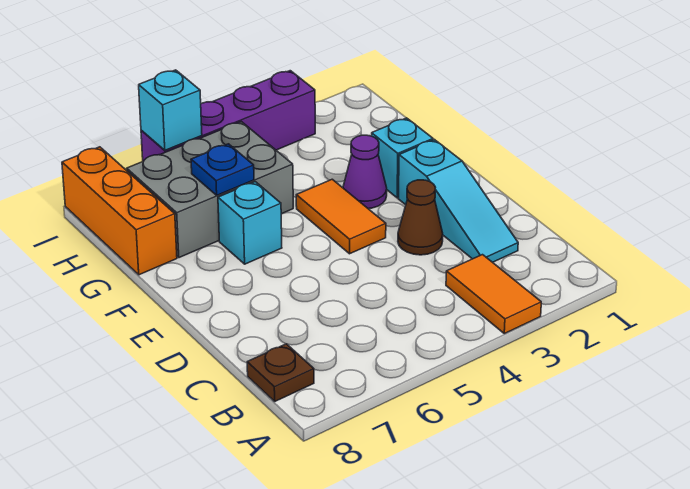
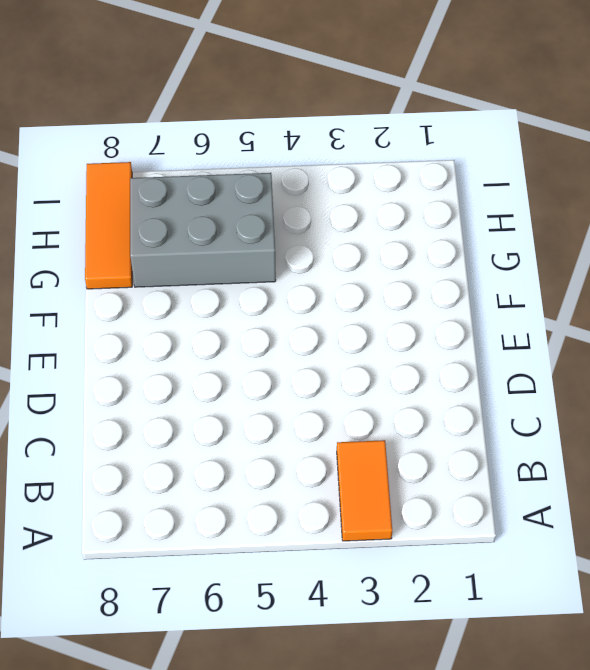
orange 1x3 tile [85,162,132,289] -> orange 1x3 brick [62,147,177,275]
none -> brown 1x1 plate [247,344,314,401]
none -> cyan 1x3 slope [398,139,518,262]
none -> brown 1x1 cone [398,180,443,255]

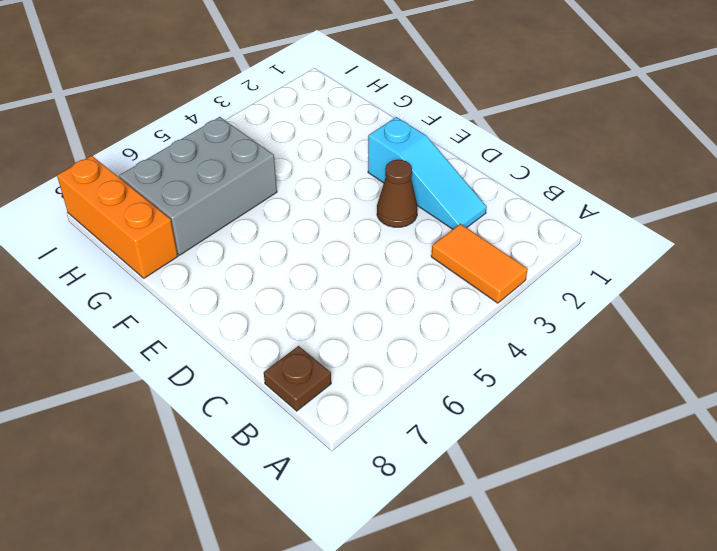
none -> orange 1x2 tile [296,179,386,254]
none -> cyan 1x1 brick [372,118,433,198]
none -> purple 1x1 cone [343,135,387,209]

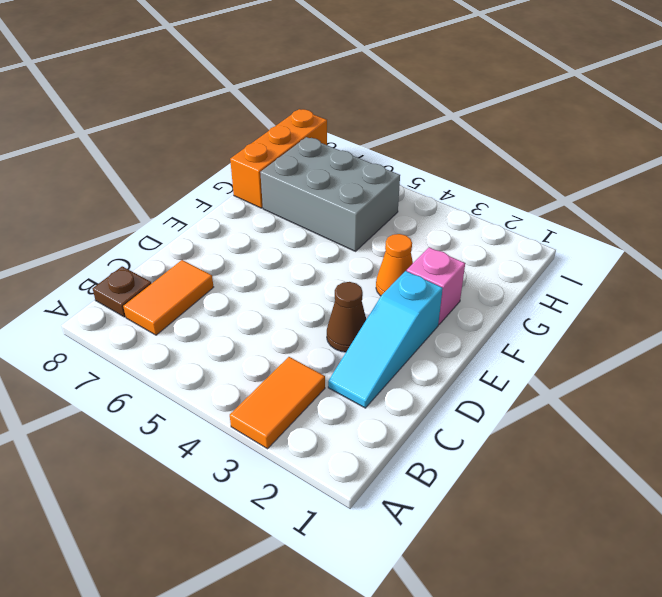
orange 1x2 tile [123,260,213,335] -> orange 1x2 tile moved to [296,179,386,254]
pink 1x1 brick [407,247,465,324] -> cyan 1x1 brick [372,118,433,198]
orange 1x1 cone [376,234,413,296] -> purple 1x1 cone [343,135,387,209]
none -> cyan 1x1 brick [218,182,282,264]
none -> purple 1x4 brick [141,71,315,161]
none -> blue 1x1 plate [191,144,254,195]

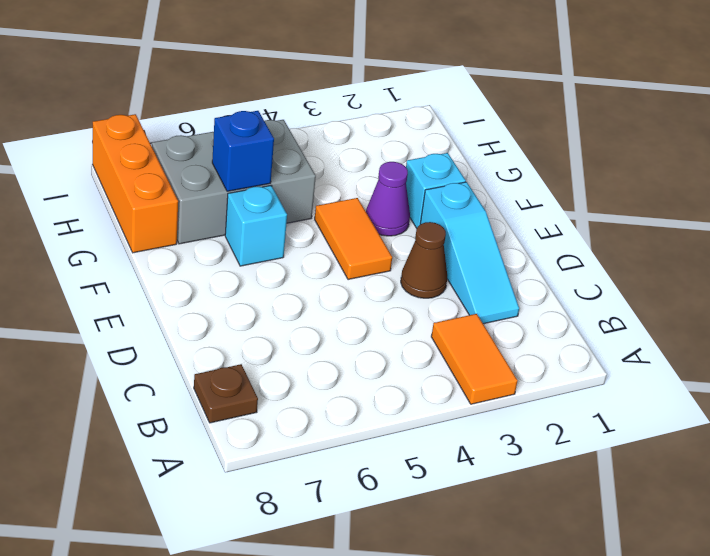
blue 1x1 brick [212,111,274,191] -> blue 1x1 plate [191,144,254,195]
none -> purple 1x4 brick [141,71,315,161]
none -> cyan 1x1 brick [139,70,202,150]

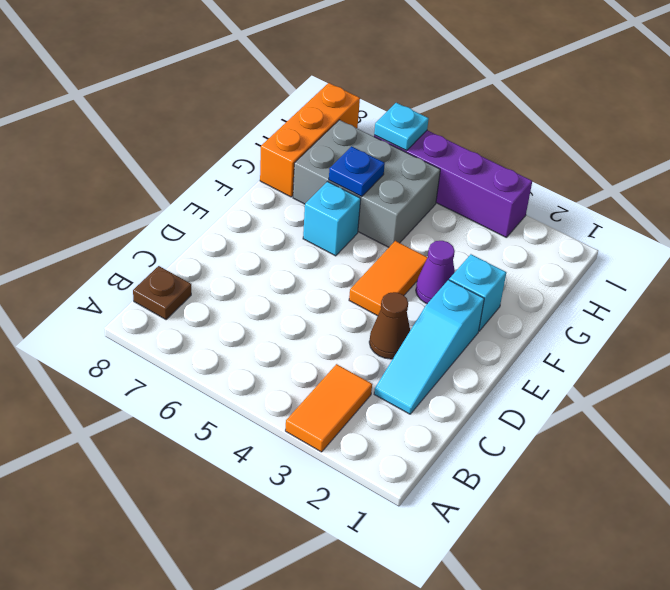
cyan 1x1 plate [374,103,429,151] -> cyan 1x1 brick [139,70,202,150]

